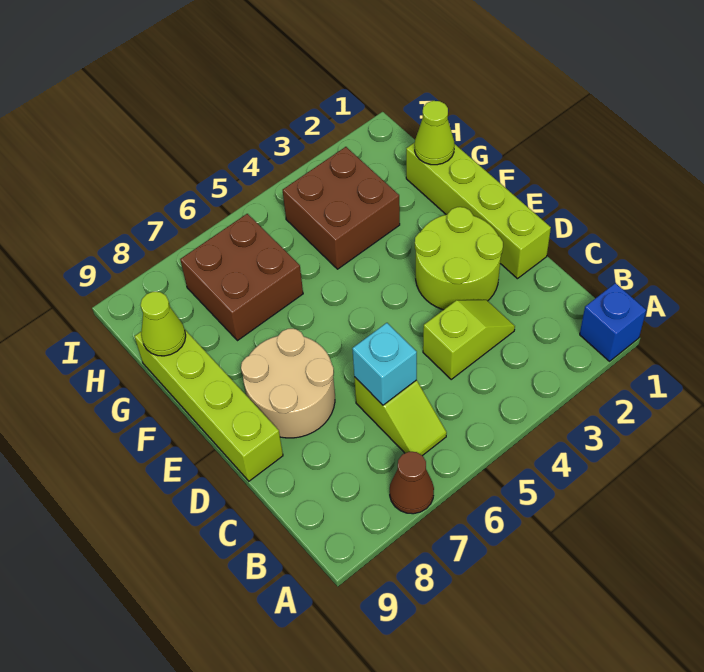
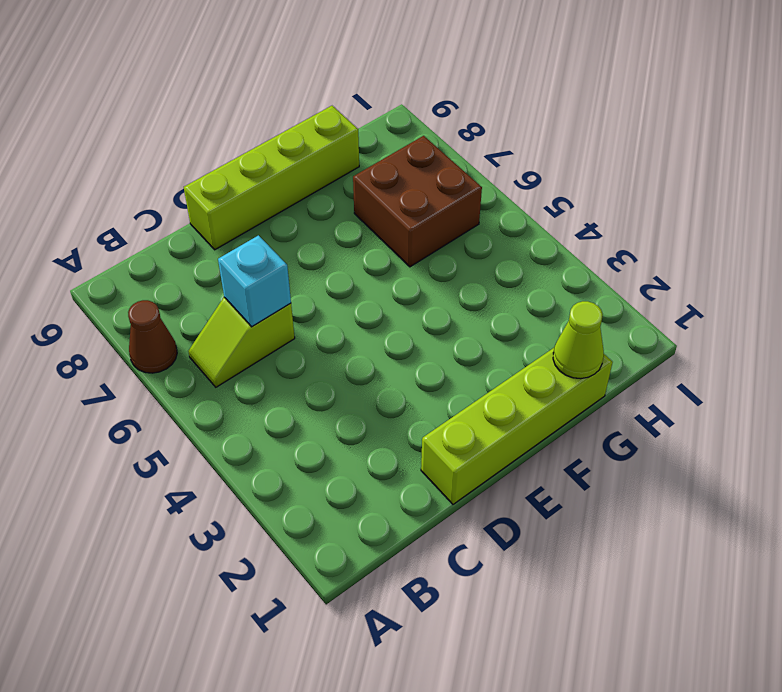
none -> blue 1x1 brick [580,283,646,361]
none -> lime 1x2 slope [423,300,515,379]
none -> lime 2x2 round brick [415,207,503,310]

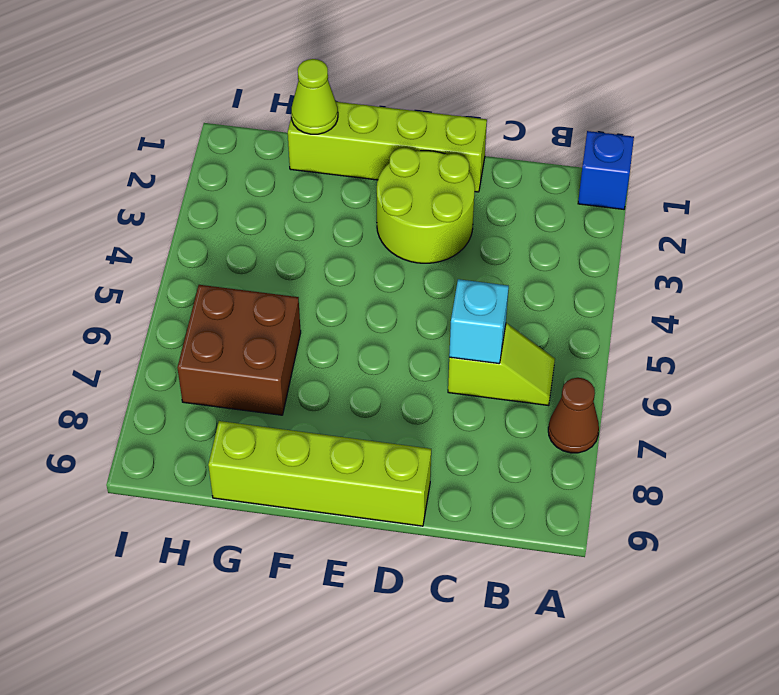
none -> lime 1x2 slope [423,300,515,379]
none -> tan 2x2 round brick [241,329,335,438]
none -> brown 2x2 brick [283,147,400,269]

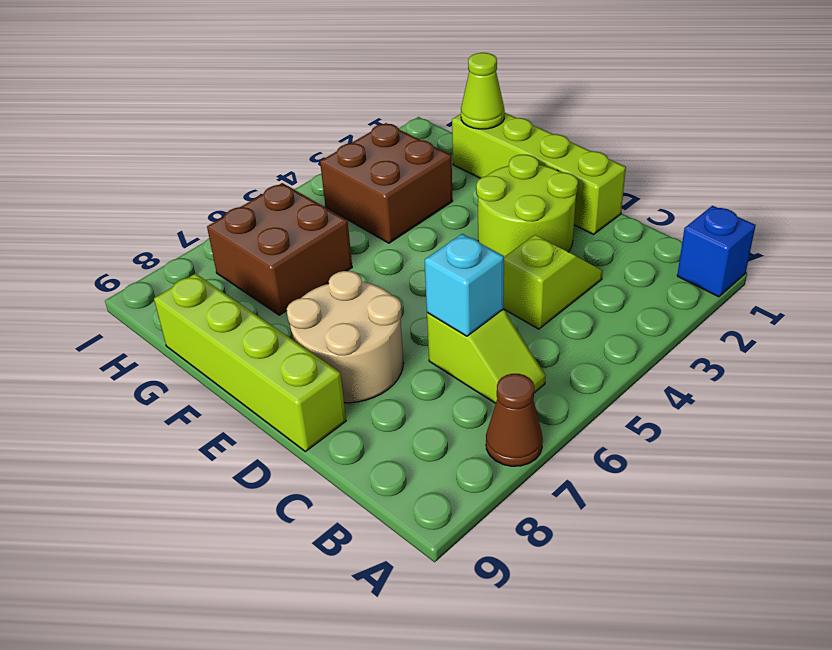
none -> lime 1x1 cone [141,292,186,356]

